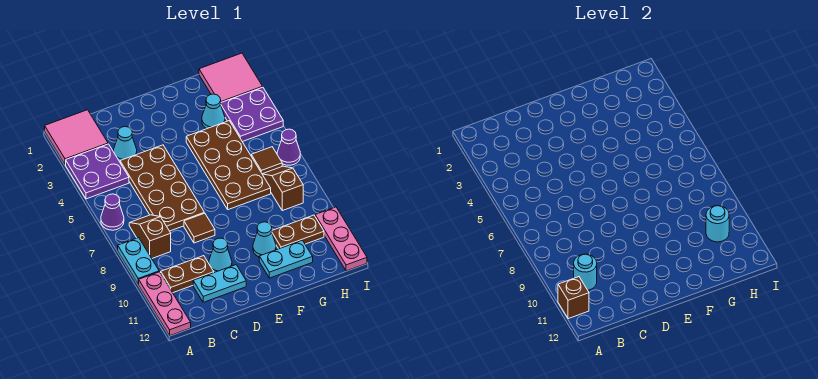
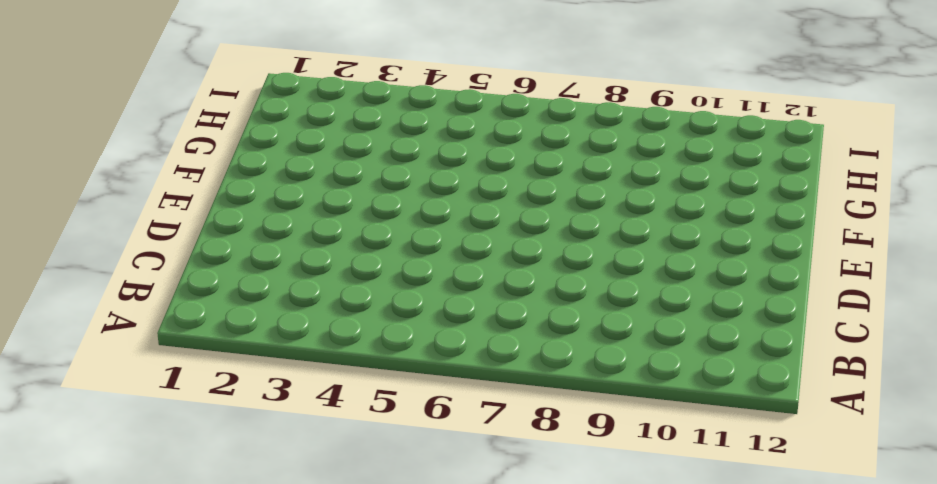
none -> pink 2x2 tile [45,110,108,165]
none -> purple 2x2 plate [66,144,129,199]
none -> purple 1x1 cone [101,194,124,230]

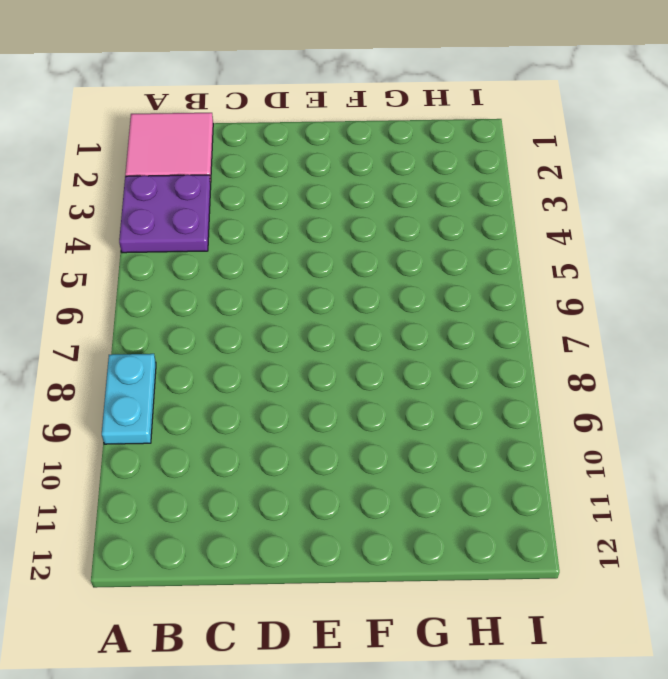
none -> purple 1x1 cone [101,194,124,230]
none -> pink 1x3 plate [139,272,191,336]
none -> brown 1x2 slope [129,215,171,258]

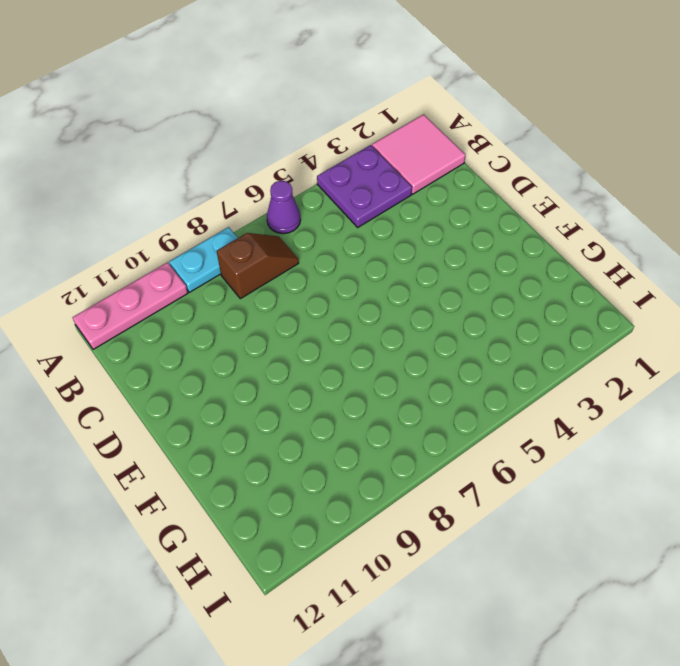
none -> brown 1x2 plate [161,256,214,293]
none -> cyan 1x1 cone [114,127,137,162]
none -> brown 2x4 plate [120,145,204,231]

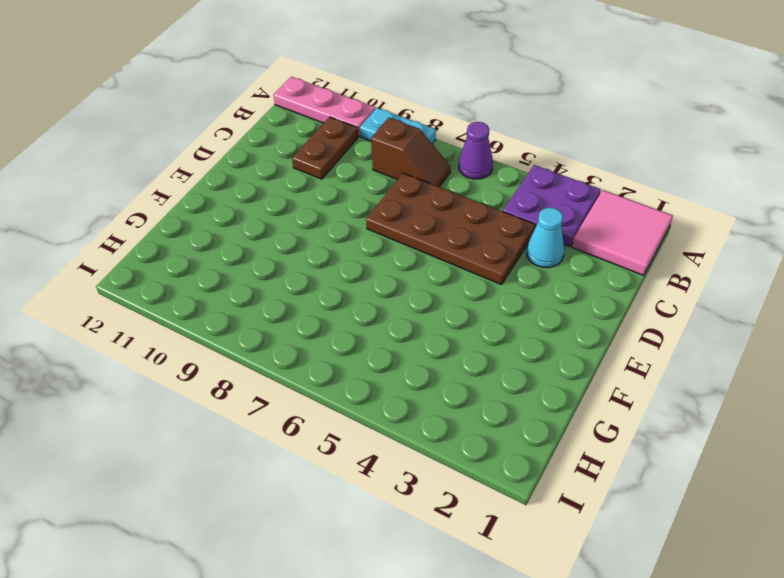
none -> cyan 1x2 plate [193,265,246,302]
none -> brown 1x1 tile [184,213,215,243]
none -> cyan 1x1 cone [209,238,232,273]

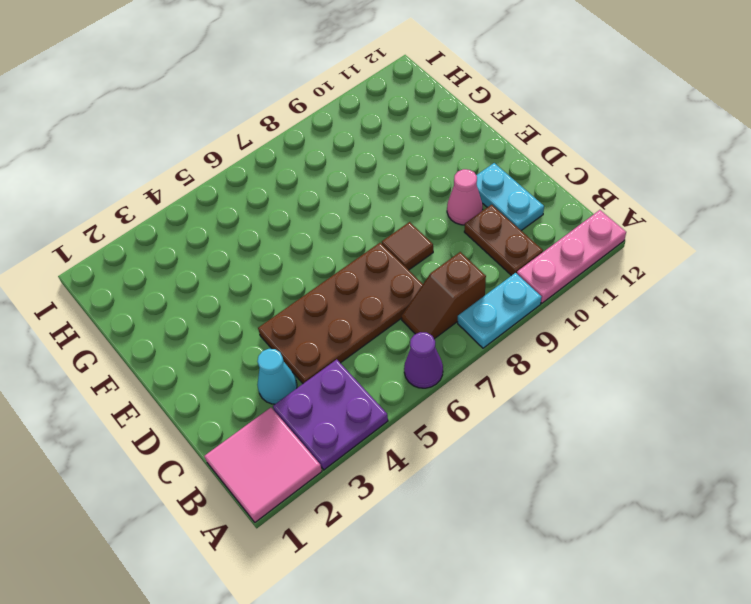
pink 1x1 cone [447,169,483,225] -> cyan 1x1 cone [209,238,232,273]
none -> brown 2x4 plate [186,121,271,210]
none -> cyan 1x1 cone [253,222,276,257]
none -> cyan 1x2 plate [259,240,313,278]

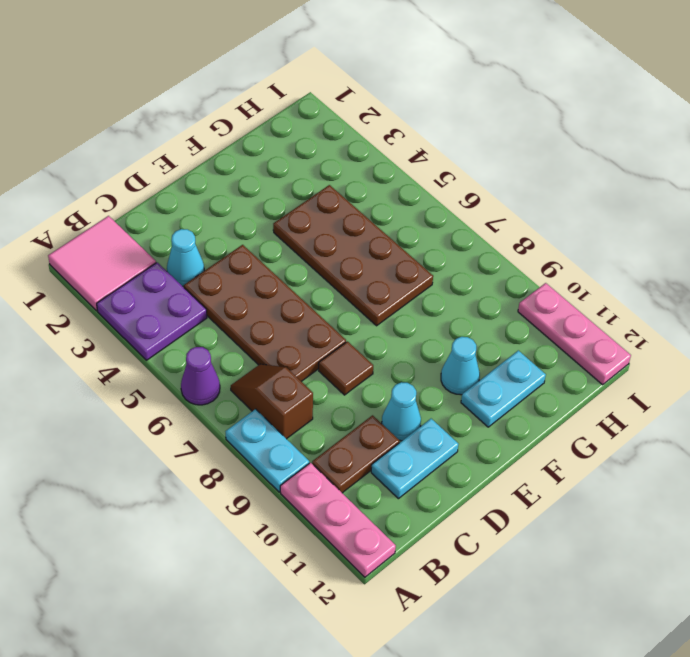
none -> cyan 1x1 cone [202,94,225,129]
none -> brown 1x2 plate [272,215,324,249]
none -> pink 2x2 tile [199,53,262,102]

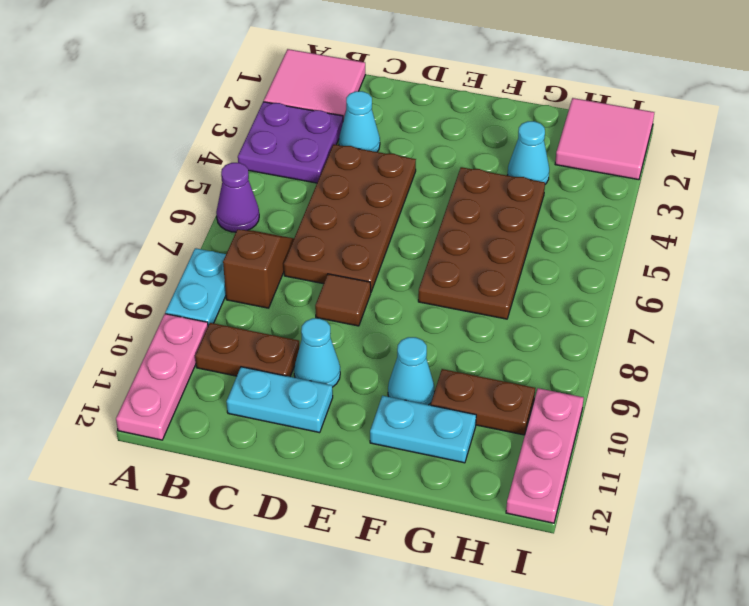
none -> purple 2x2 plate [221,87,283,142]
none -> brown 1x1 tile [251,147,282,174]
none -> brown 1x2 slope [262,166,303,211]

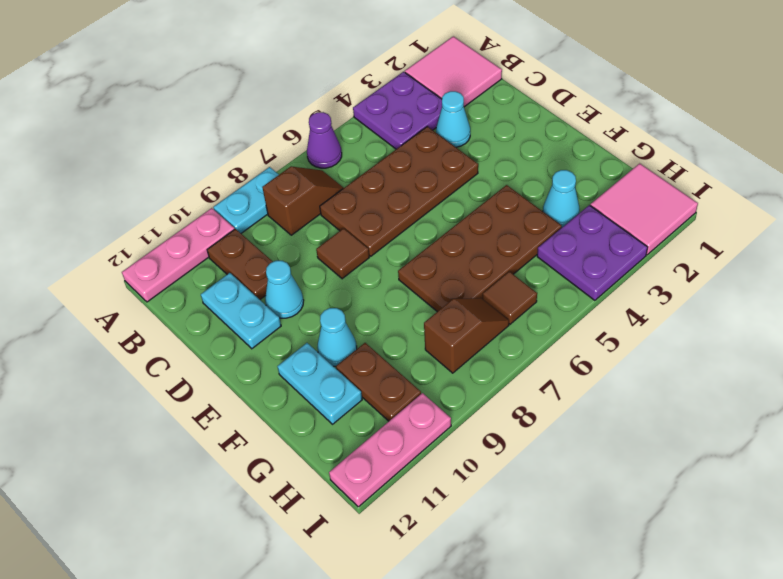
none -> purple 1x1 cone [277,129,300,165]
none -> brown 1x1 brick [558,277,589,319]
none -> cyan 1x1 round brick [574,254,597,290]

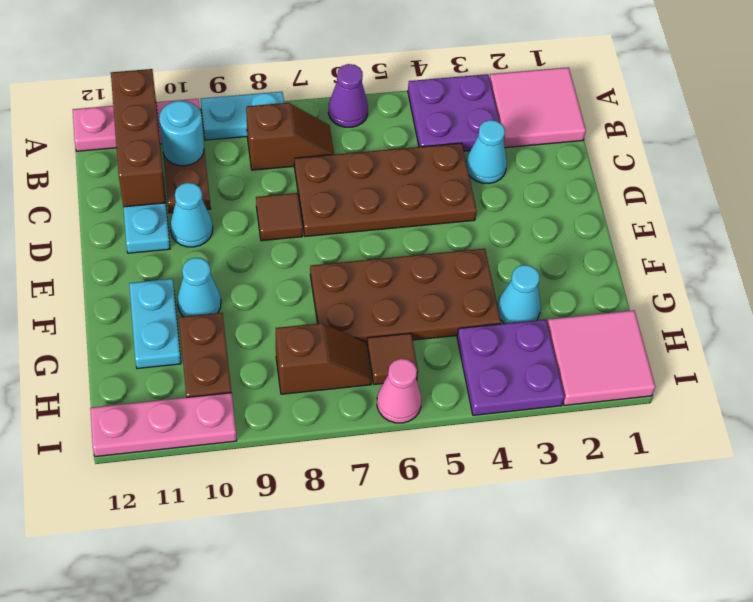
brown 1x3 brick [111,69,166,207] -> brown 1x1 brick [558,277,589,319]
pink 1x1 cone [377,359,421,423] -> purple 1x1 cone [277,129,300,165]
none -> cyan 1x1 round brick [706,206,729,242]

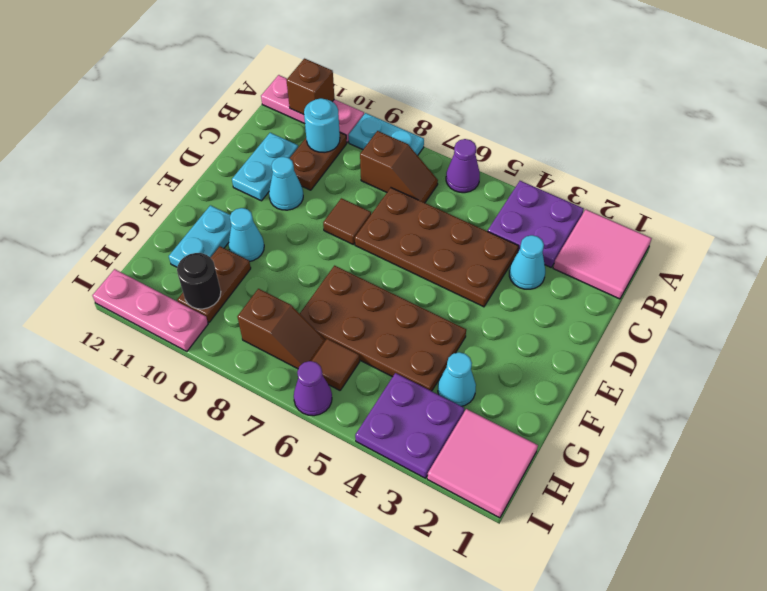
black 1x1 round brick [177,253,221,309] -> cyan 1x1 round brick [706,206,729,242]

